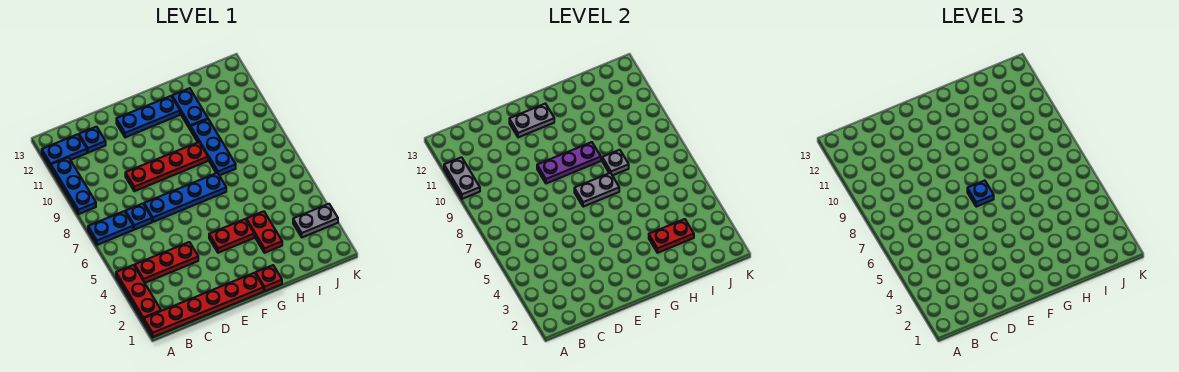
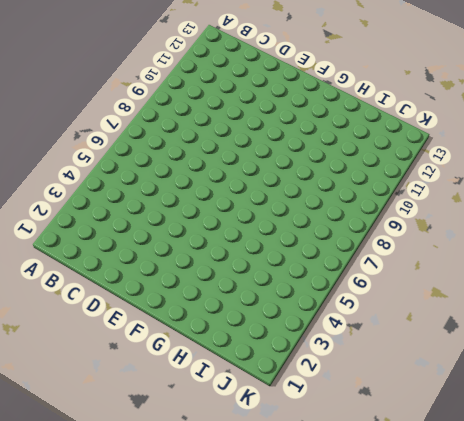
none -> red 1x6 plate [144,273,264,337]
none -> red 1x3 plate [116,265,161,322]
none -> blue 1x2 plate [88,211,133,245]

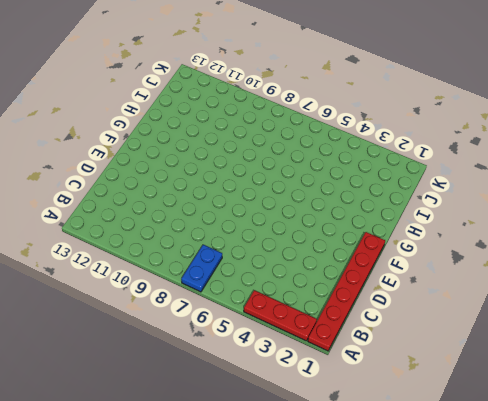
none -> blue 1x3 plate [51,157,96,214]
none -> blue 1x2 plate [42,134,87,168]
none -> red 1x3 plate [135,242,198,283]

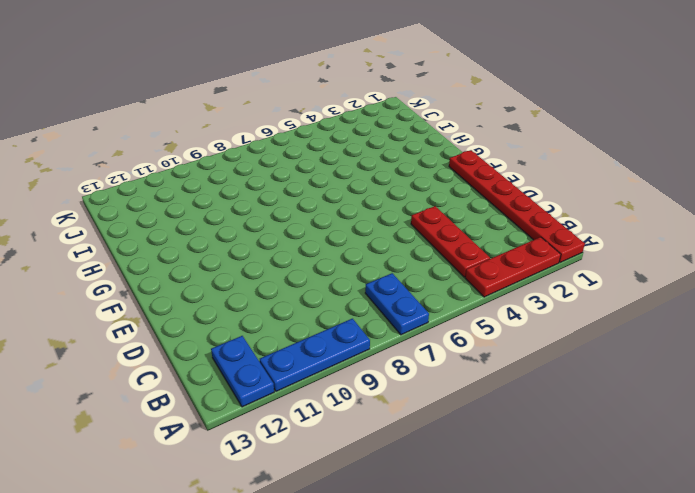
none -> blue 1x1 plate [125,204,152,230]
none -> blue 1x1 plate [79,127,106,153]
none -> blue 1x4 plate [144,173,226,222]

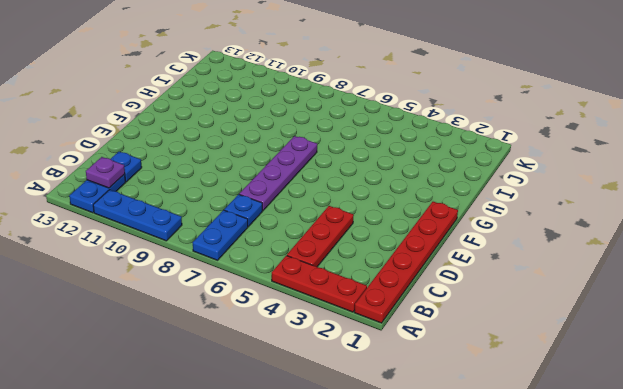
purple 1x1 plate [86,157,125,188] -> none
purple 1x4 plate [239,136,317,211] -> blue 1x4 plate [144,173,226,222]
none -> red 1x4 plate [125,142,208,191]
none -> blue 1x3 plate [116,96,180,137]
none -> red 1x2 plate [209,219,254,253]

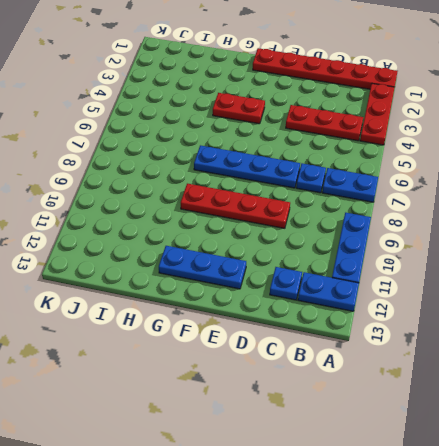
none -> red 1x1 plate [256,265,282,291]
none -> red 1x2 plate [246,211,282,253]
none -> blue 1x3 plate [191,119,236,176]

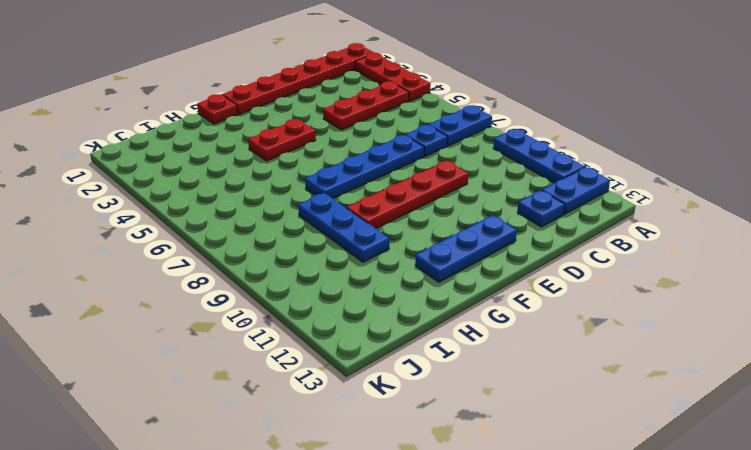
none -> red 1x2 plate [246,211,282,253]
none -> blue 1x2 plate [172,88,208,130]
none -> grey 1x2 plate [293,204,338,237]

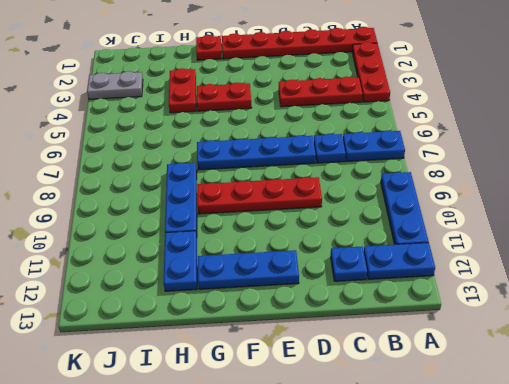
none -> grey 1x2 plate [444,157,480,199]
none -> purple 1x3 plate [537,142,601,183]
none -> grey 1x2 plate [509,104,554,137]

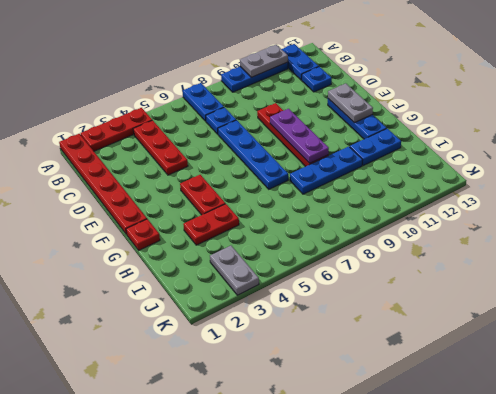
none -> grey 1x2 plate [574,173,619,207]
none -> red 1x2 plate [649,219,694,253]
none -> grey 1x1 plate [602,150,629,176]

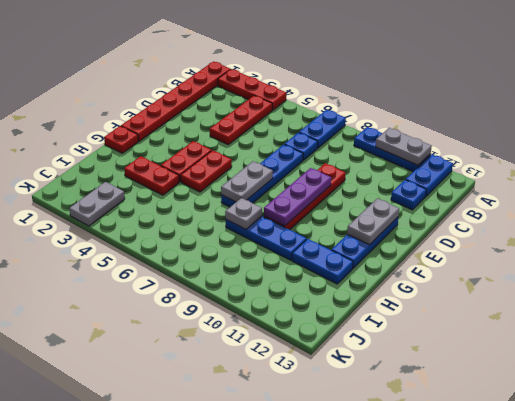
red 1x2 plate [181,150,232,192] -> red 1x2 plate moved to [649,219,694,253]
none -> blue 1x1 plate [967,181,994,207]

